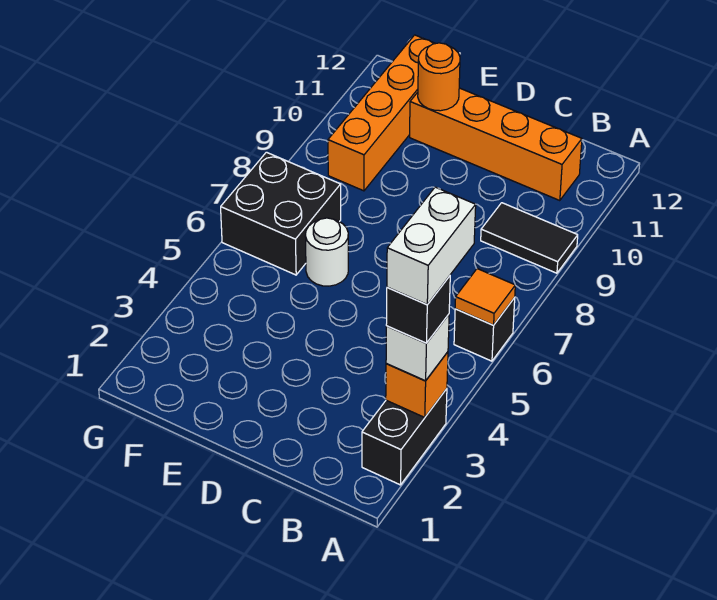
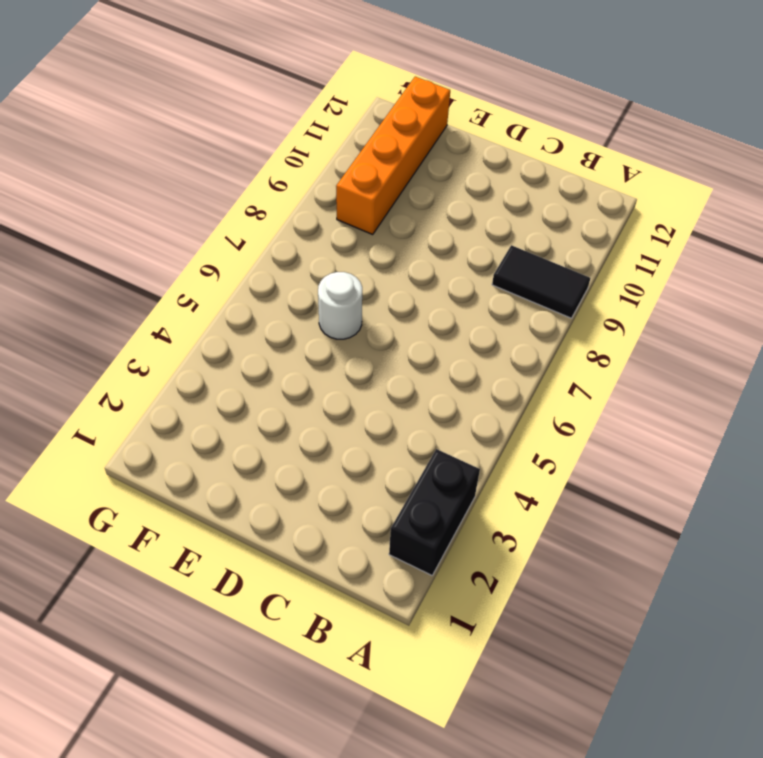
none -> black 1x1 brick [454,298,515,361]
none -> orange 1x4 brick [410,88,582,201]
none -> black 2x2 brick [221,152,341,275]

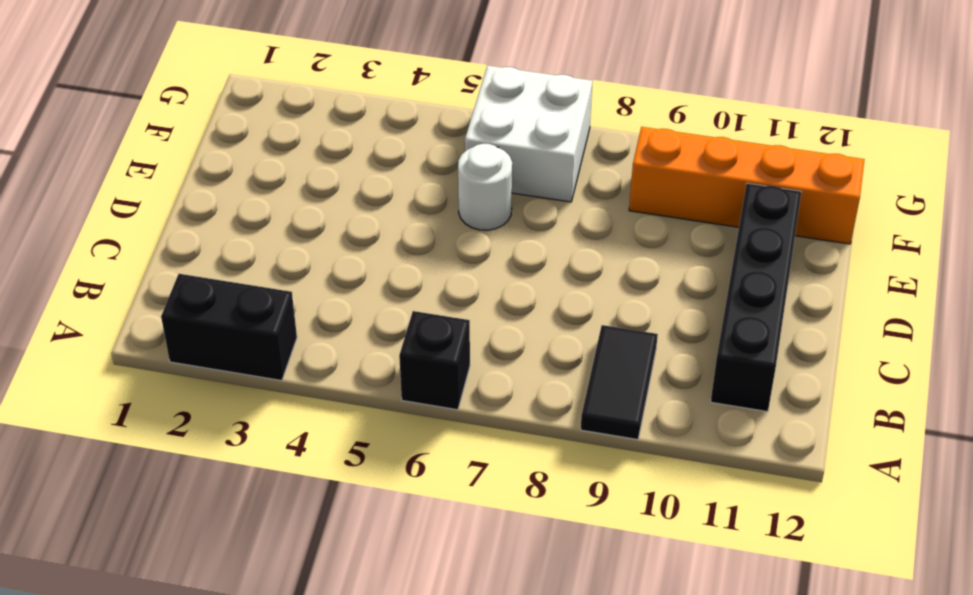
black 1x4 brick [711,183,801,412] -> orange 1x4 brick [410,88,582,201]
white 2x2 brick [465,66,593,202] -> black 2x2 brick [221,152,341,275]
none -> orange 1x1 brick [386,352,448,417]
none -> orange 1x1 tile [455,269,515,325]
none -> orange 1x1 round brick [418,43,460,111]

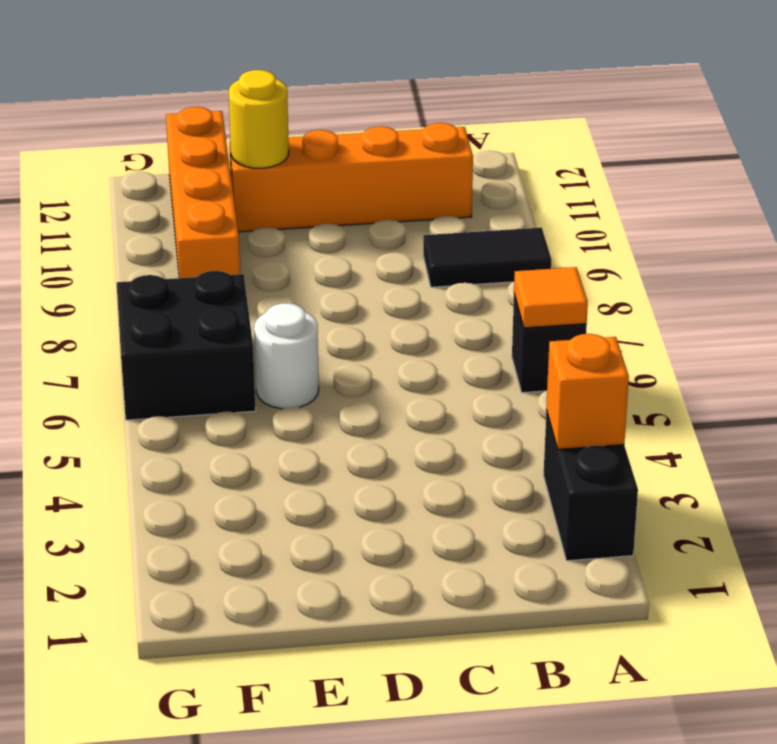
yellow 1x1 round brick [229,70,289,168] -> orange 1x1 round brick [418,43,460,111]
none -> white 1x1 brick [386,314,449,381]
none -> black 1x1 brick [386,276,450,343]
none -> white 1x2 brick [387,187,476,304]

